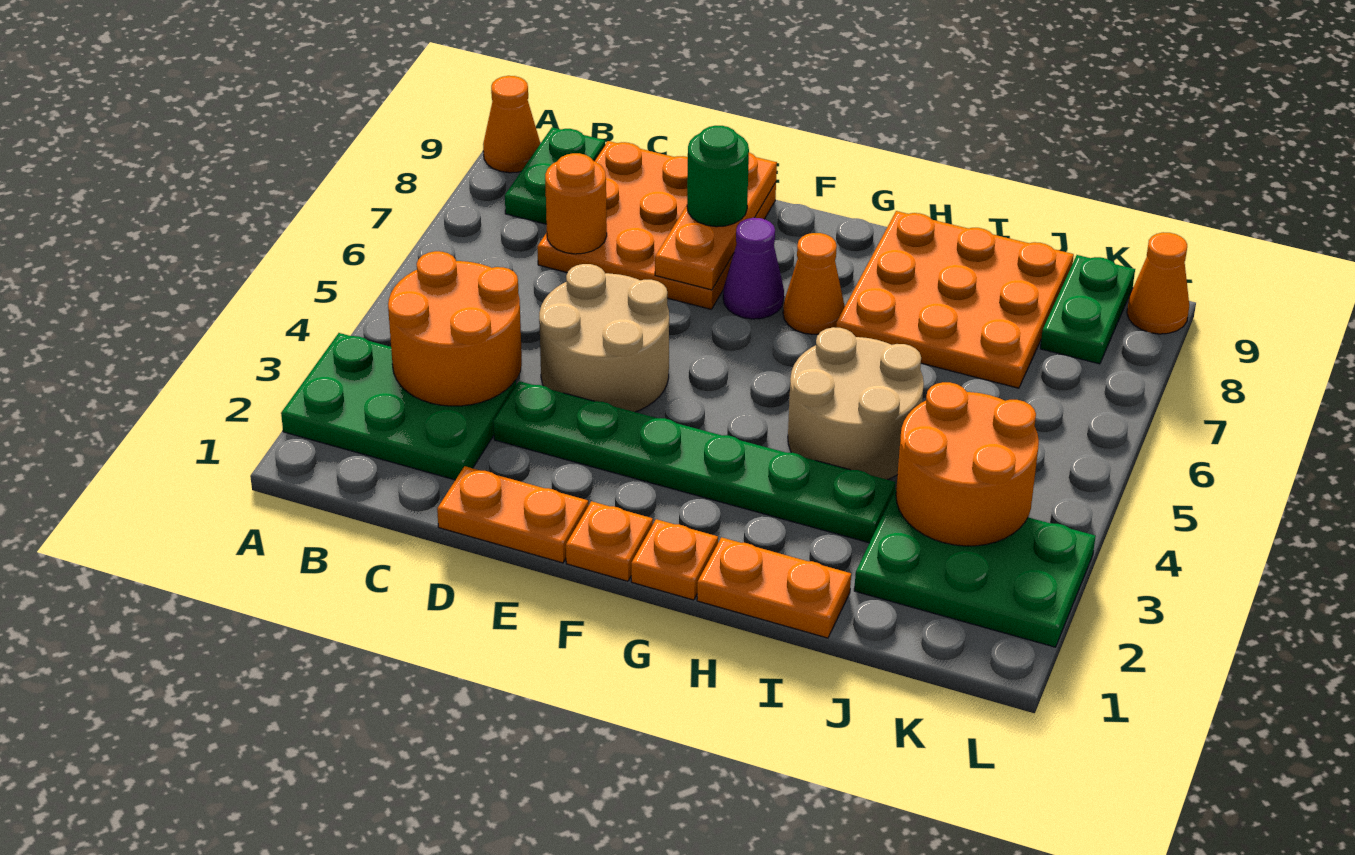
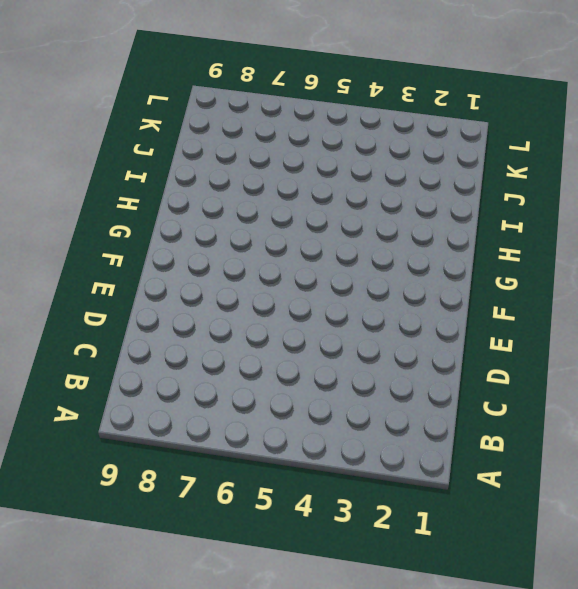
none -> green 2x3 plate [281,333,516,480]
none -> orange 1x1 cone [483,76,540,173]
none -> green 1x2 plate [505,127,605,224]

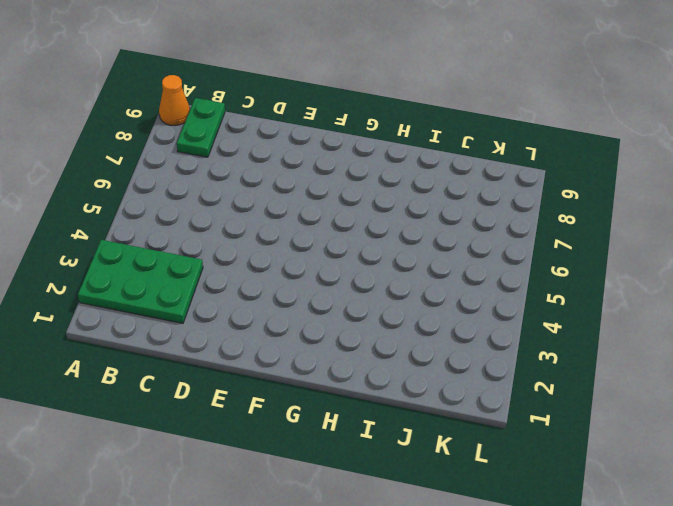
none -> orange 3x3 plate [537,141,776,309]
none -> orange 1x2 plate [437,466,588,563]
none -> green 1x6 plate [493,381,895,543]

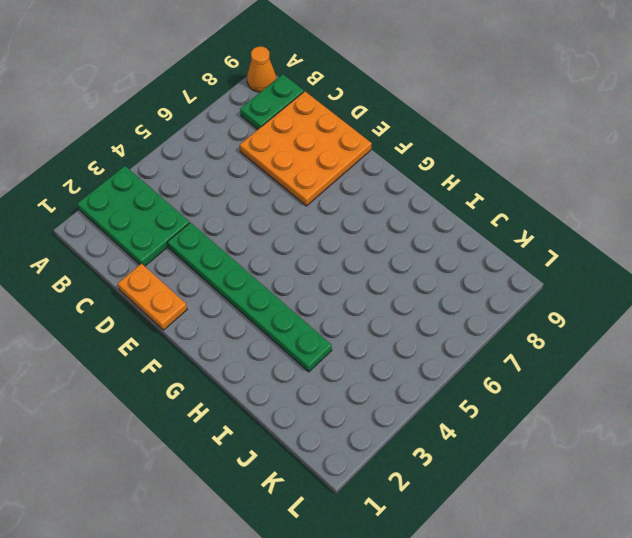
none -> tan 2x2 round brick [539,264,669,412]
none -> orange 1x1 plate [566,501,653,581]
none -> purple 1x1 cone [723,218,784,319]

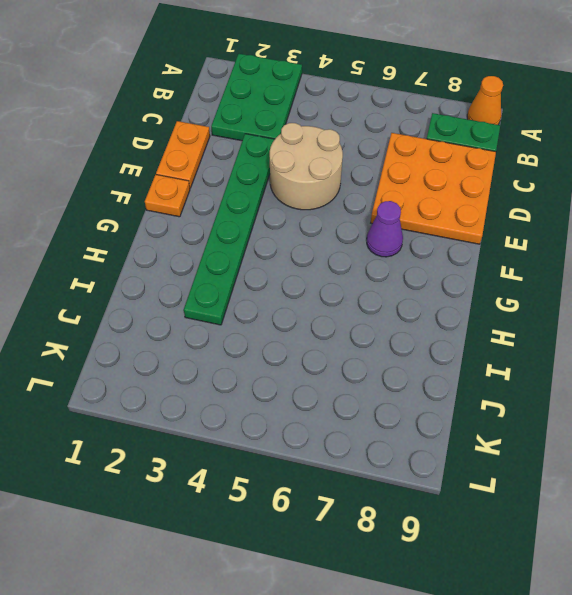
none -> orange 1x1 plate [631,519,718,600]
none -> orange 1x1 cone [783,233,845,334]
none -> orange 1x2 plate [697,537,851,638]

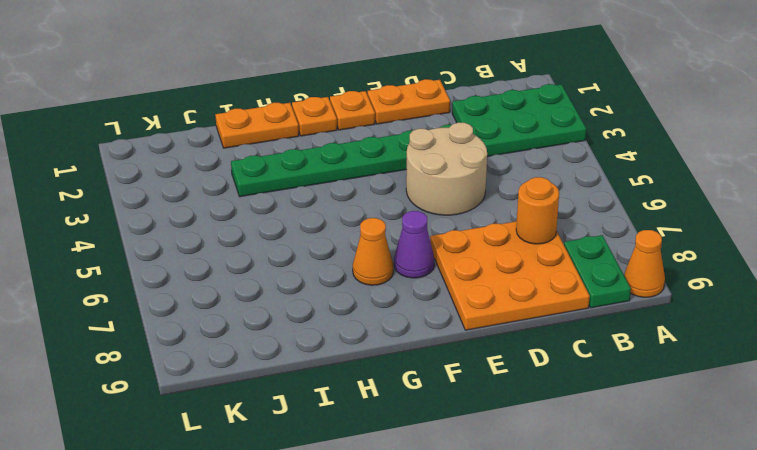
none -> tan 2x2 round brick [788,327,924,480]
none -> orange 3x3 plate [836,211,1074,388]
none -> green 2x3 plate [854,489,1096,647]

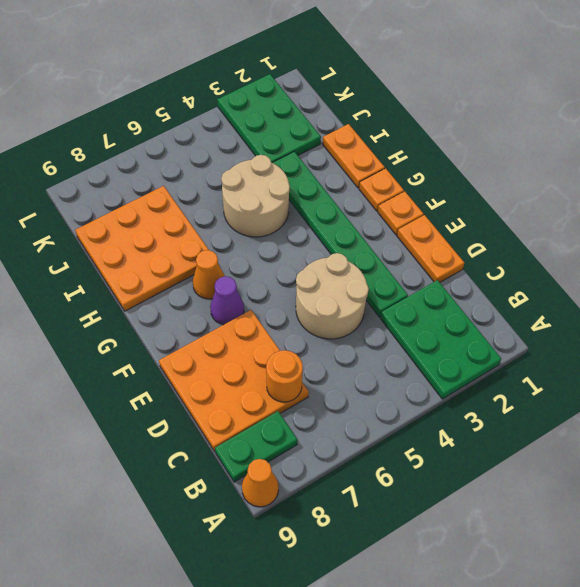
none -> green 1x2 plate [1040,255,1135,364]
none -> orange 1x1 cone [1127,232,1189,334]
none -> orange 2x2 round brick [388,251,522,406]

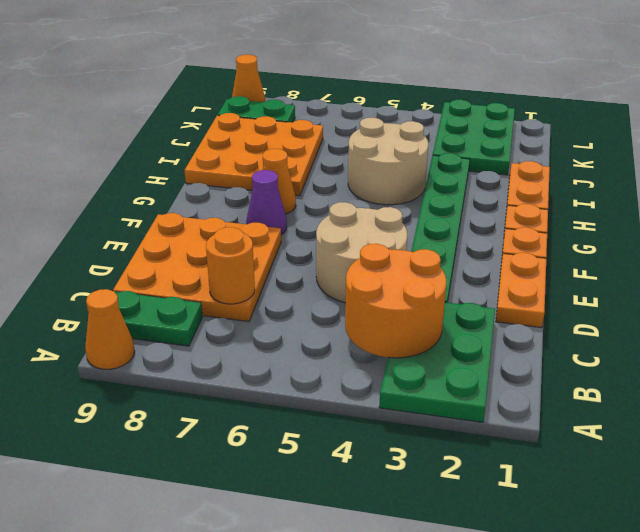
none -> orange 1x3 plate [655,153,777,290]
none -> orange 2x2 round brick [896,382,1039,546]
none -> green 1x1 round brick [687,126,749,227]

